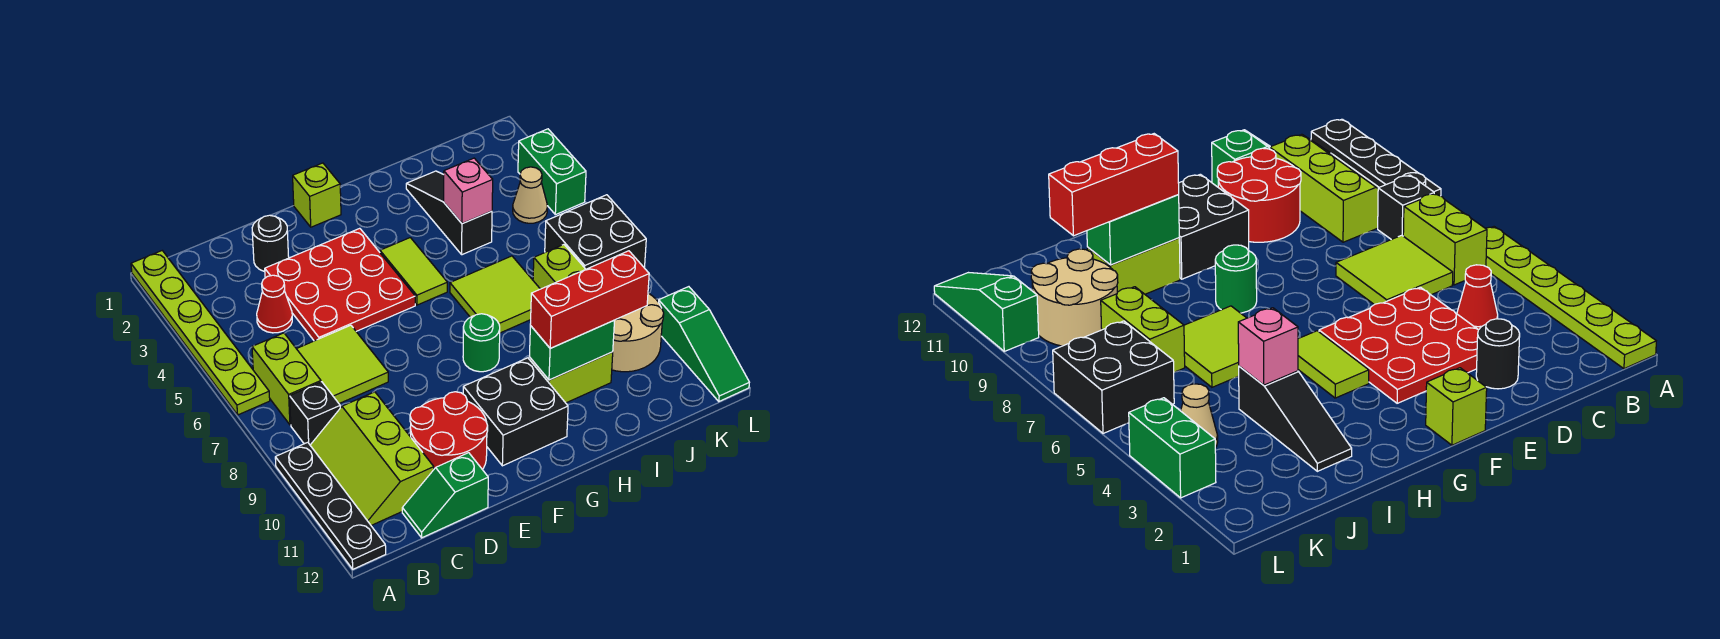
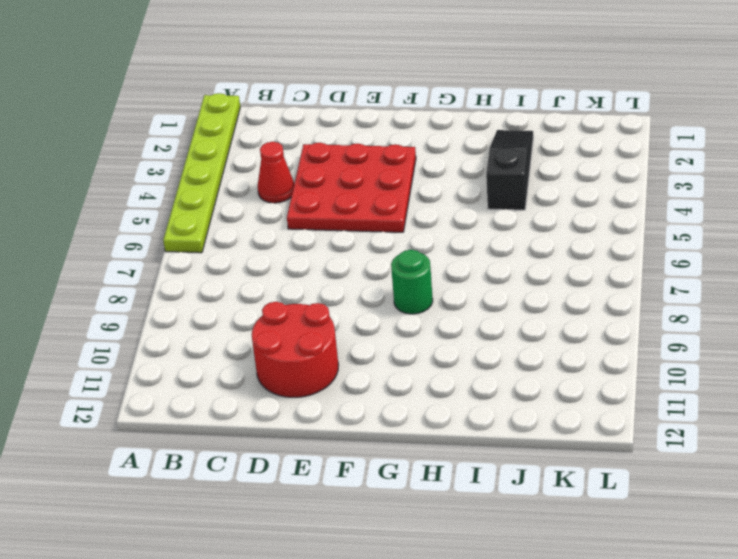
none -> black 1x4 plate [275,442,386,569]
none -> lime 1x2 brick [252,333,321,425]
none -> black 1x1 brick [290,382,340,445]

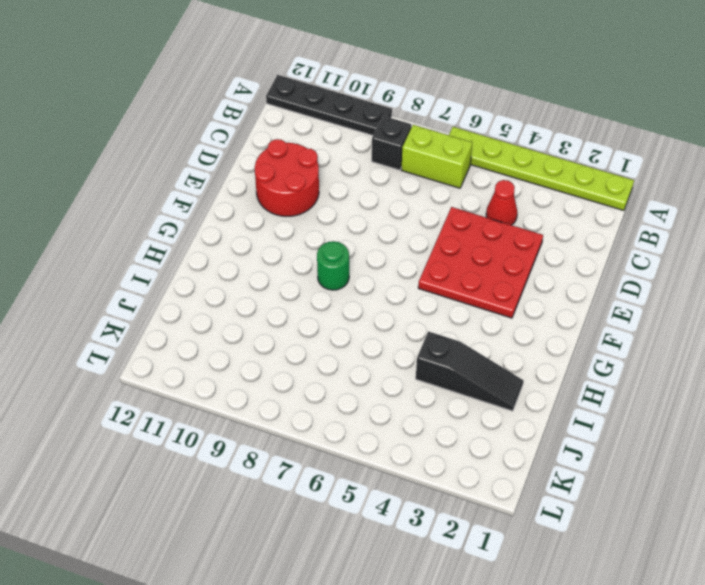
none -> lime 2x3 slope [310,392,434,525]
none -> lime 2x2 tile [297,325,388,403]
none -> green 1x2 slope [402,453,488,538]

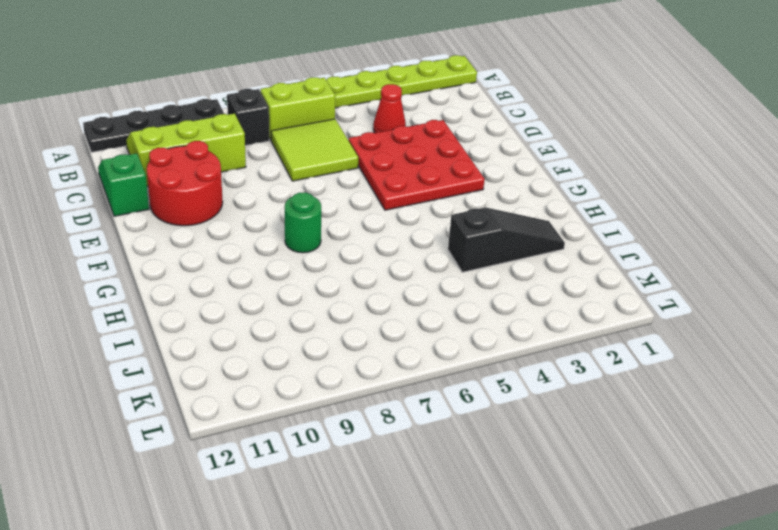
none -> black 1x1 round brick [252,215,289,272]
none -> lime 1x1 brick [293,163,341,227]
none -> black 2x2 brick [463,358,568,466]

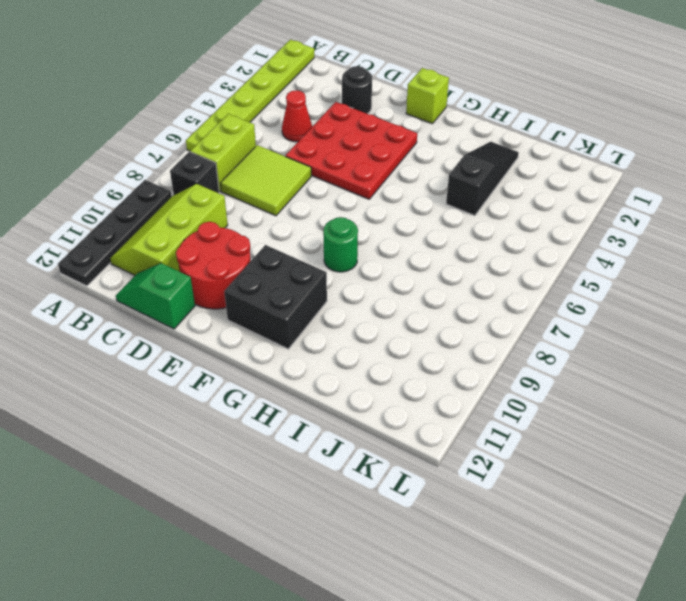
none -> lime 1x2 tile [380,238,447,305]
none -> lime 2x2 tile [450,256,540,333]
none -> lime 1x2 brick [529,352,613,403]

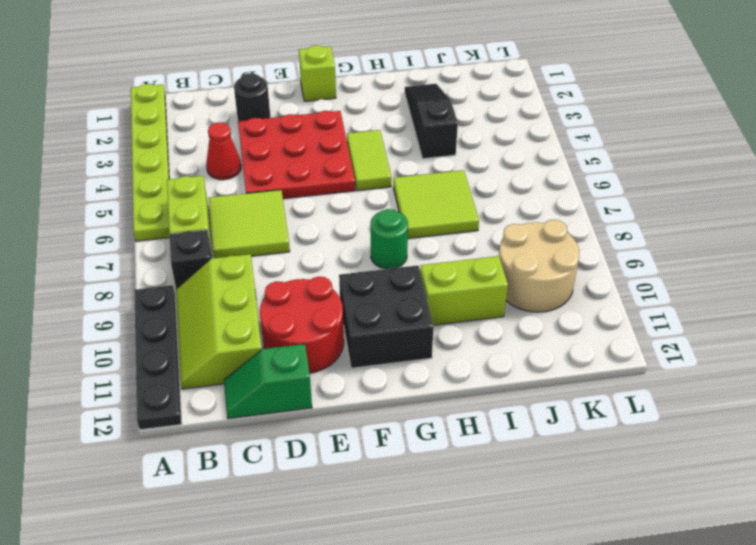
none -> lime 1x2 brick [533,245,586,289]
none -> tan 1x1 cone [513,167,547,223]
none -> black 2x2 brick [545,195,646,269]

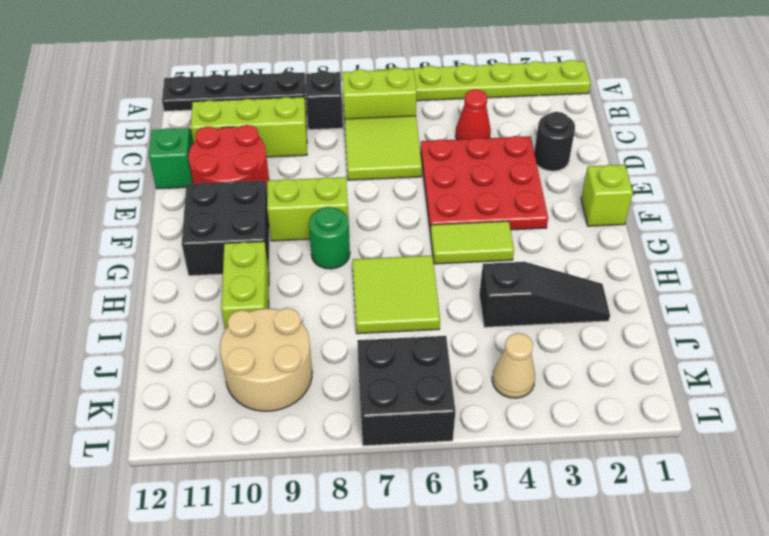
lime 1x2 brick [267,177,348,241] -> lime 1x2 brick moved to [533,245,586,289]
none -> green 1x2 brick [518,129,586,215]
none -> green 1x3 slope [659,287,749,401]
none -> green 1x2 brick [530,320,615,380]

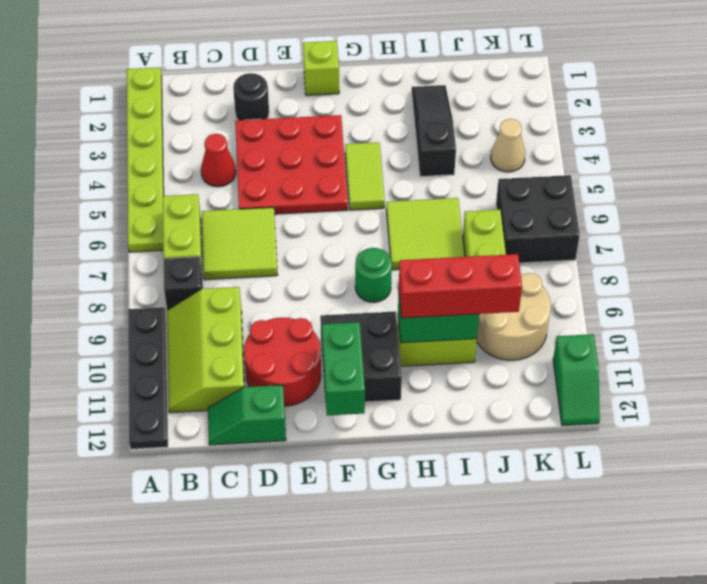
green 1x2 brick [322,322,365,416] -> green 1x2 brick moved to [518,129,586,215]
green 1x2 slope [553,334,600,426] -> green 1x3 slope [659,287,749,401]
none -> pink 1x1 brick [444,158,493,224]

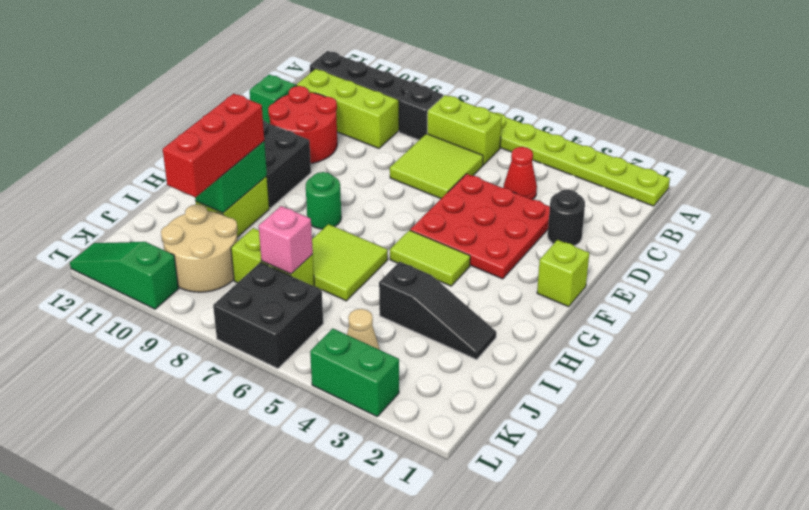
pink 1x1 brick [259,206,313,274] -> pink 1x1 brick moved to [444,158,493,224]

